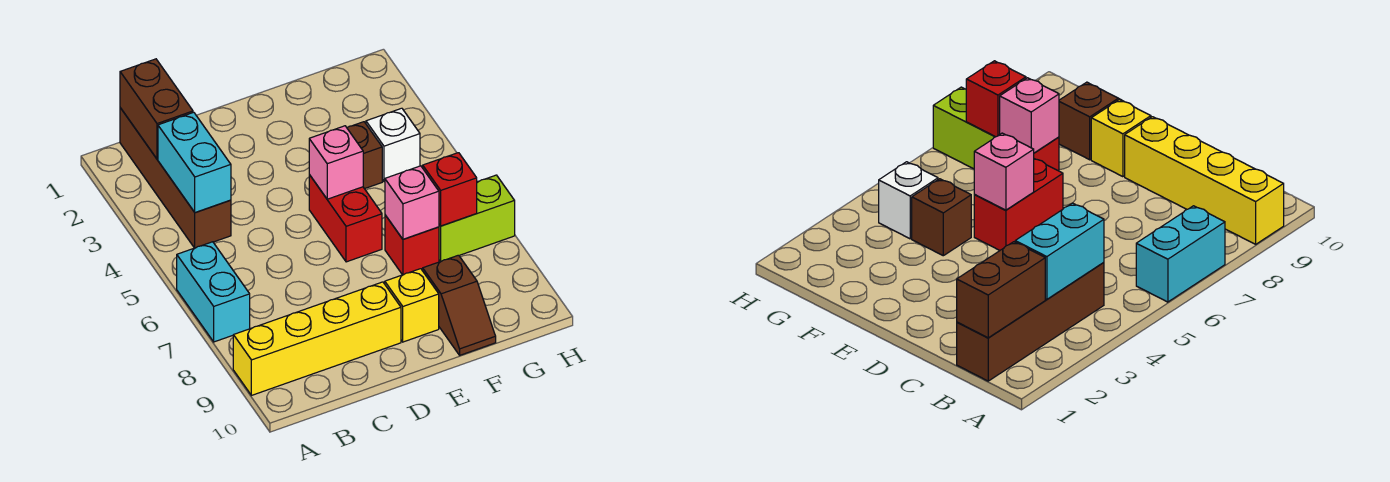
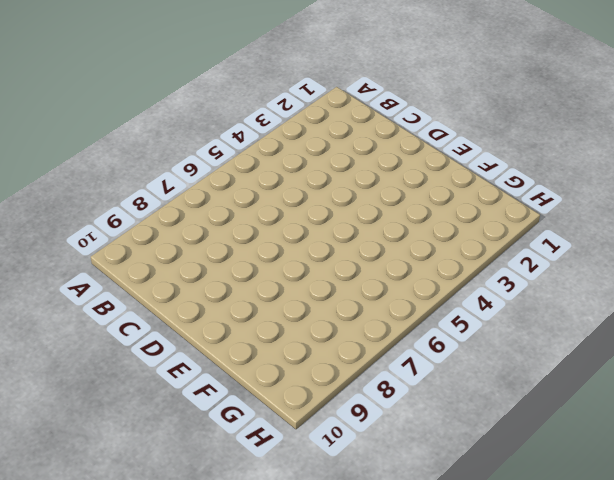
none -> cyan 1x2 brick [177,242,250,342]
none -> yellow 1x4 brick [233,282,401,395]
none -> brown 1x4 brick [120,108,231,248]

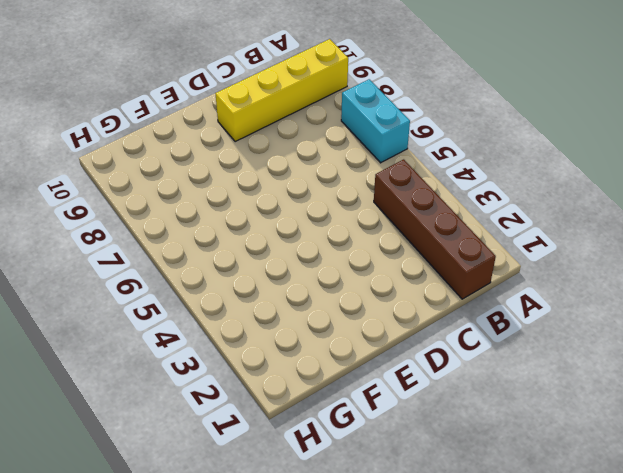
none -> red 1x2 brick [309,175,382,262]
none -> yellow 1x1 brick [385,269,439,342]
none -> brown 1x1 brick [347,122,382,189]

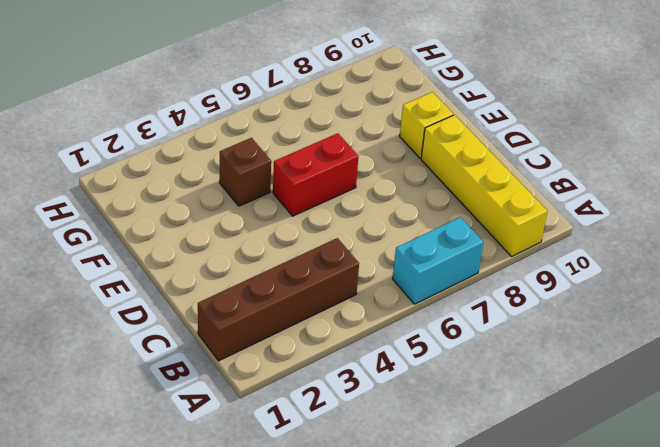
none -> red 1x1 brick [385,215,439,275]
none -> brown 1x2 slope [423,255,496,355]
none -> white 1x1 brick [366,108,420,182]

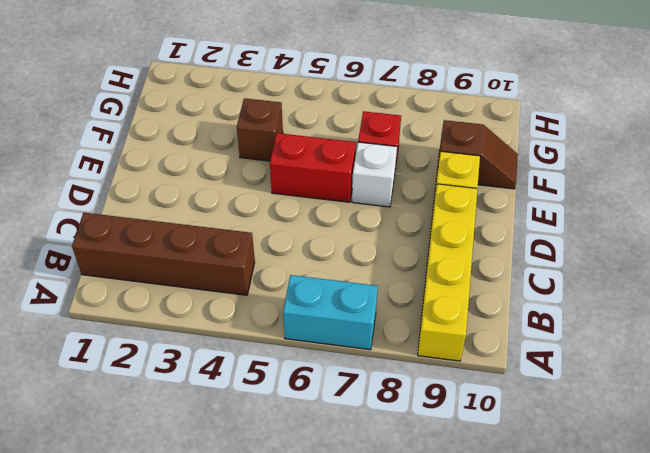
white 1x1 brick [352,142,397,207] -> white 1x1 brick moved to [366,108,420,182]
none -> lime 1x2 brick [439,175,515,262]
none -> brown 1x2 brick [120,59,193,159]
none -> cyan 1x2 brick [158,112,231,213]

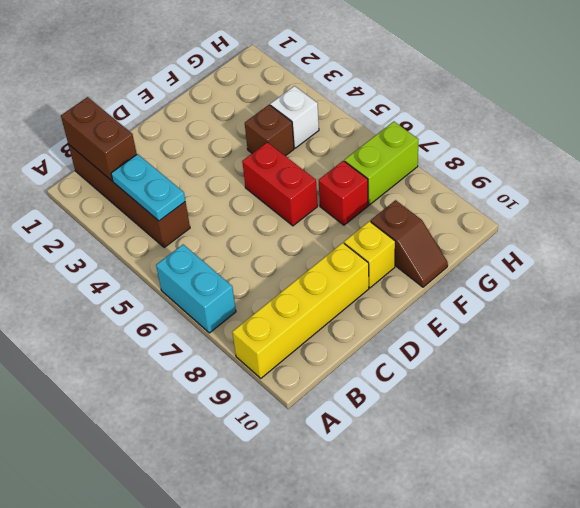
cyan 1x2 plate [111,154,185,221] -> cyan 1x2 brick [158,112,231,213]
none -> pink 1x1 brick [309,126,363,199]
none -> pink 1x1 brick [385,166,439,239]
none -> red 1x1 brick [423,153,477,226]

